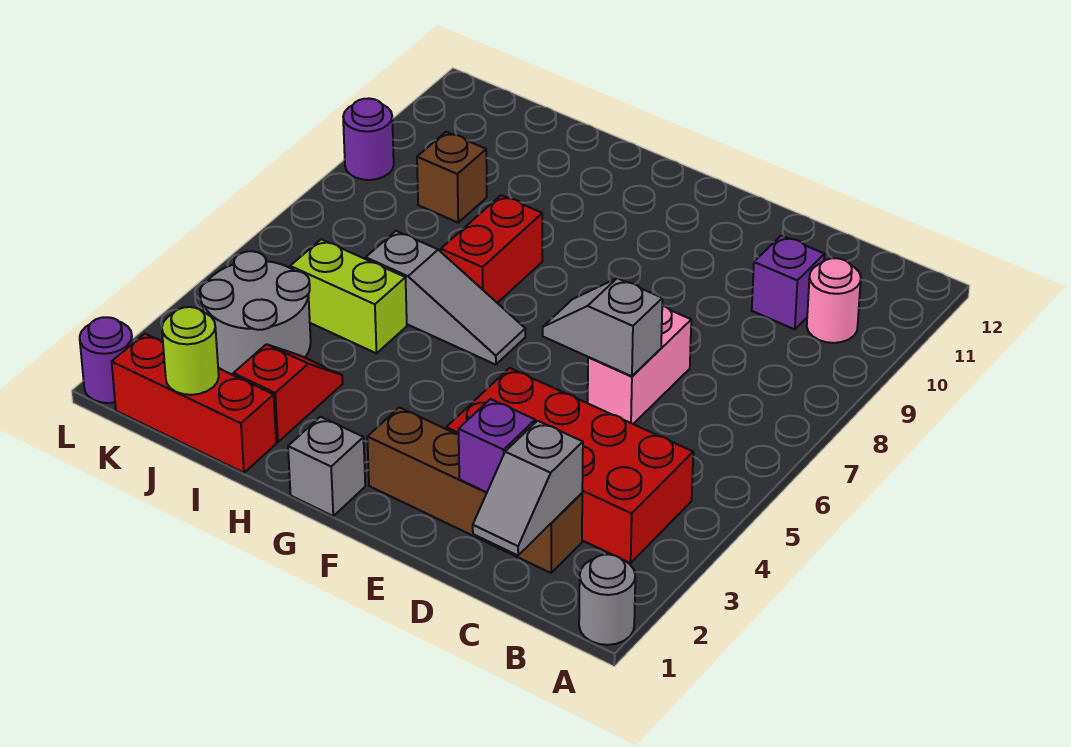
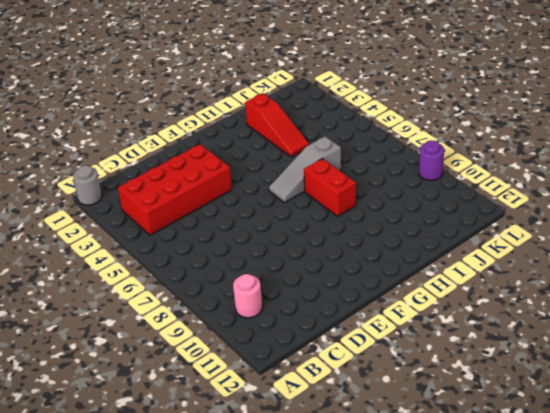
red 1x3 slope [245,93,309,157] -> red 1x2 slope [233,344,343,442]
none -> brown 1x4 brick [367,407,582,573]
none -> purple 1x1 brick [752,235,825,329]
none -> pink 1x2 brick [588,305,691,424]

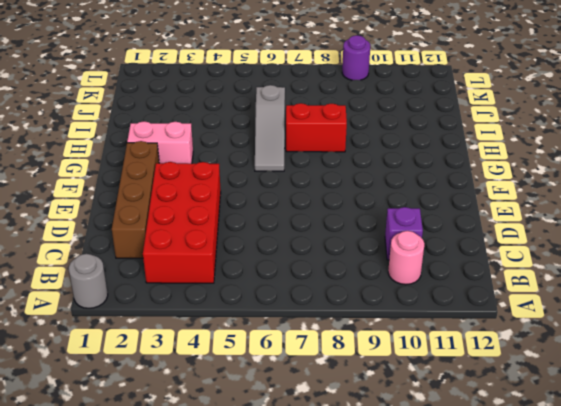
pink 1x2 brick [127,121,193,164] -> pink 1x2 brick moved to [588,305,691,424]
none -> grey 1x1 brick [288,417,365,516]
none -> red 1x3 brick [112,334,276,473]
none -> red 1x2 slope [233,344,343,442]

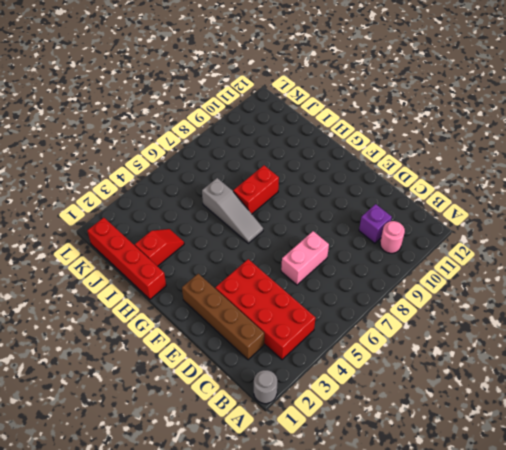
red 1x4 brick [87,218,166,299] -> red 1x3 brick [112,334,276,473]
none -> grey 1x1 brick [288,417,365,516]
none -> lime 1x2 brick [290,239,407,353]
none -> grey 2x2 round brick [200,251,311,374]

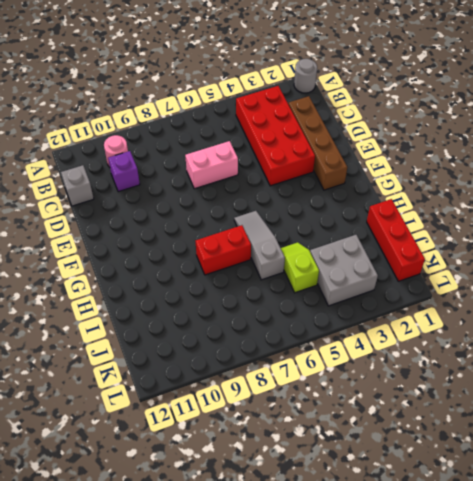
grey 1x1 brick [61,165,94,206] -> grey 1x1 brick moved to [288,417,365,516]
lime 1x2 slope [281,242,319,293] -> lime 1x2 brick [290,239,407,353]
grey 2x2 brick [310,235,378,306] -> grey 2x2 round brick [200,251,311,374]
none -> red 1x2 slope [233,344,343,442]
none -> brown 1x1 brick [417,132,487,223]
none -> purple 1x1 round brick [80,317,133,403]

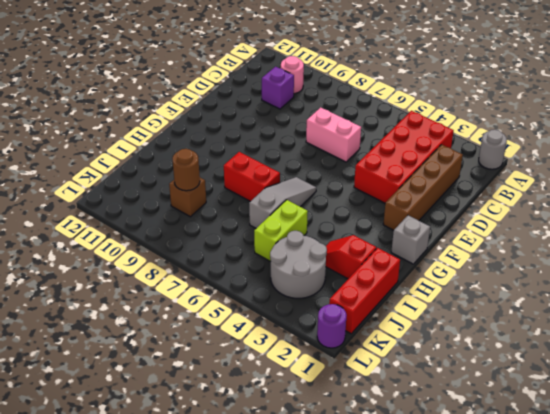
brown 1x1 round brick [172,149,200,191] -> none
none -> purple 1x1 round brick [343,98,394,180]
none -> grey 1x2 slope [473,421,583,555]
none -> purple 1x1 brick [459,399,535,492]

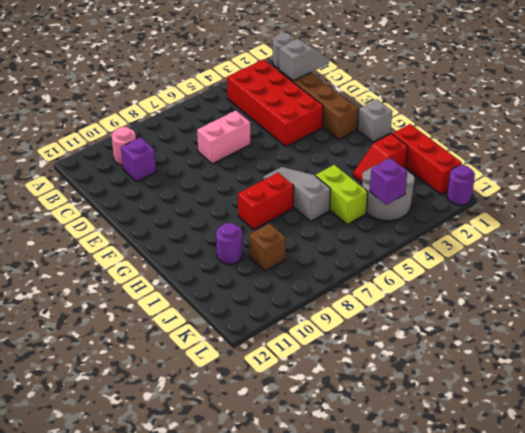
purple 1x1 round brick [216,223,243,264] -> purple 1x1 round brick moved to [343,98,394,180]
purple 1x1 brick [370,158,407,205] -> purple 1x1 brick moved to [459,399,535,492]
none -> grey 1x2 slope [543,278,662,376]
none -> lime 1x1 round brick [162,307,219,395]

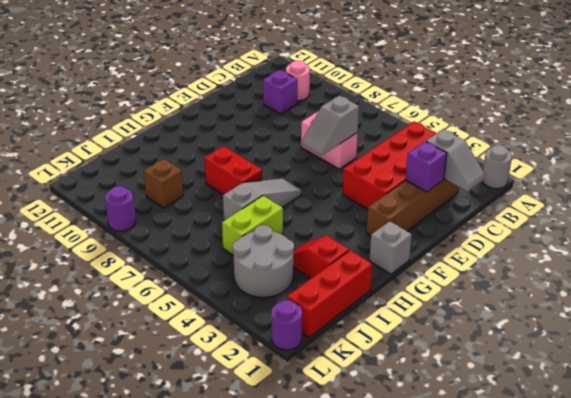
none -> lime 1x1 round brick [162,307,219,395]

